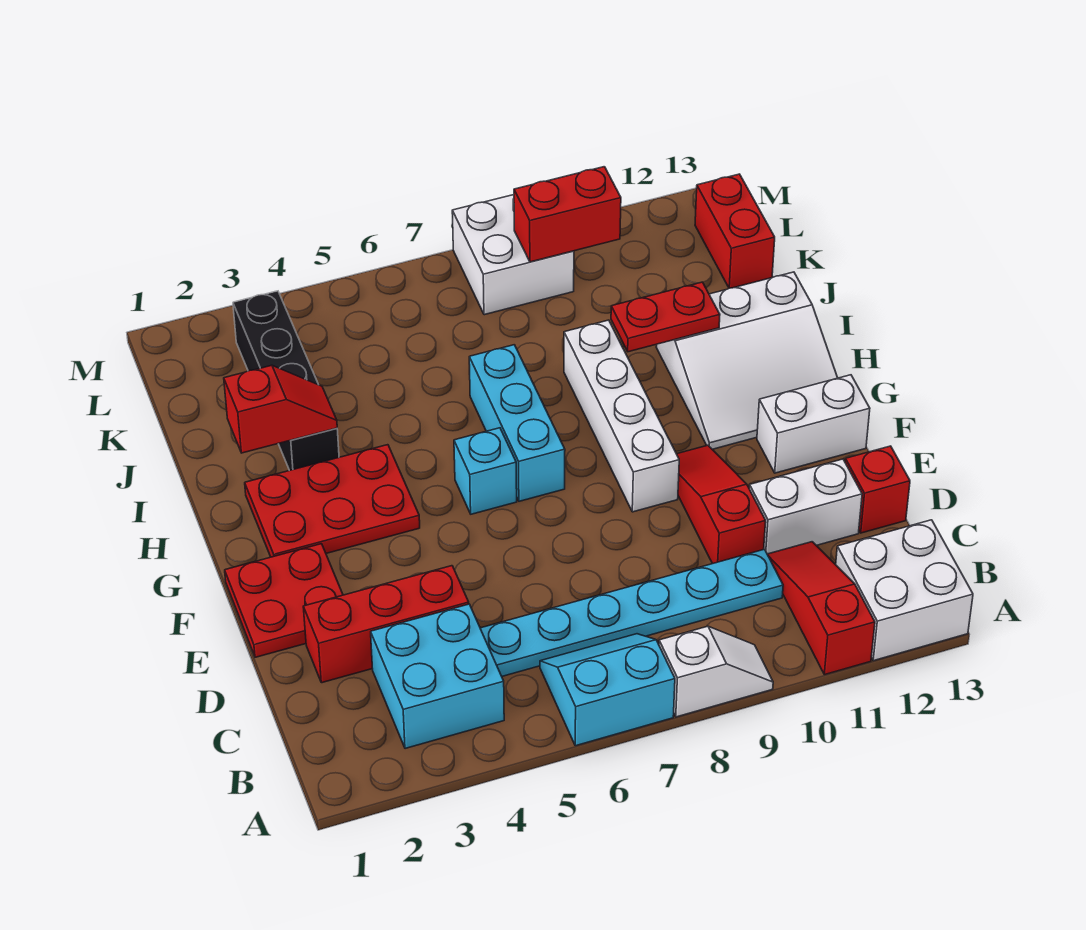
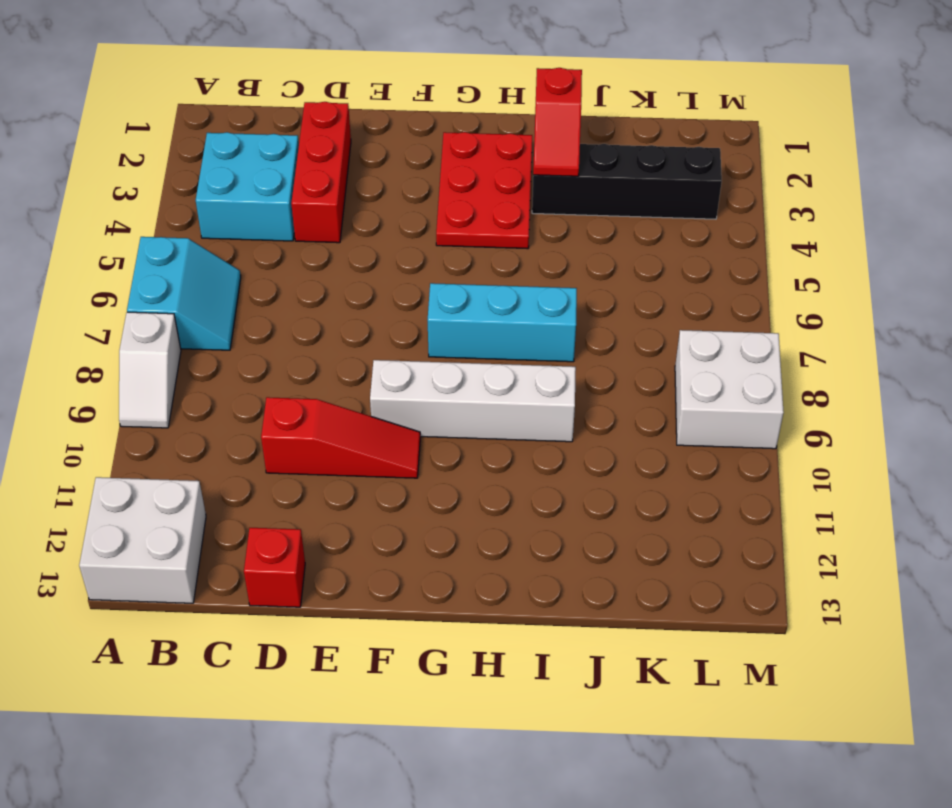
none -> red 1x3 slope [767,542,875,675]
none -> cyan 1x6 plate [480,549,783,676]
none -> white 1x2 brick [749,459,862,554]

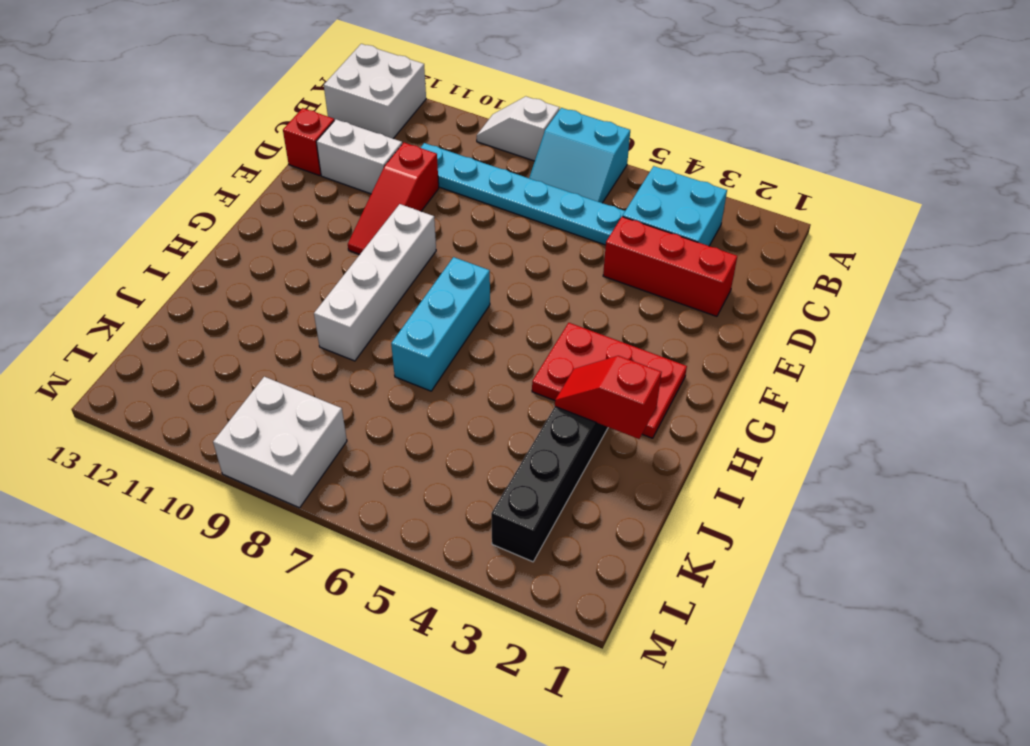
none -> red 1x3 slope [767,542,875,675]
none -> red 2x2 plate [225,544,343,657]
none -> white 1x2 brick [757,375,870,473]

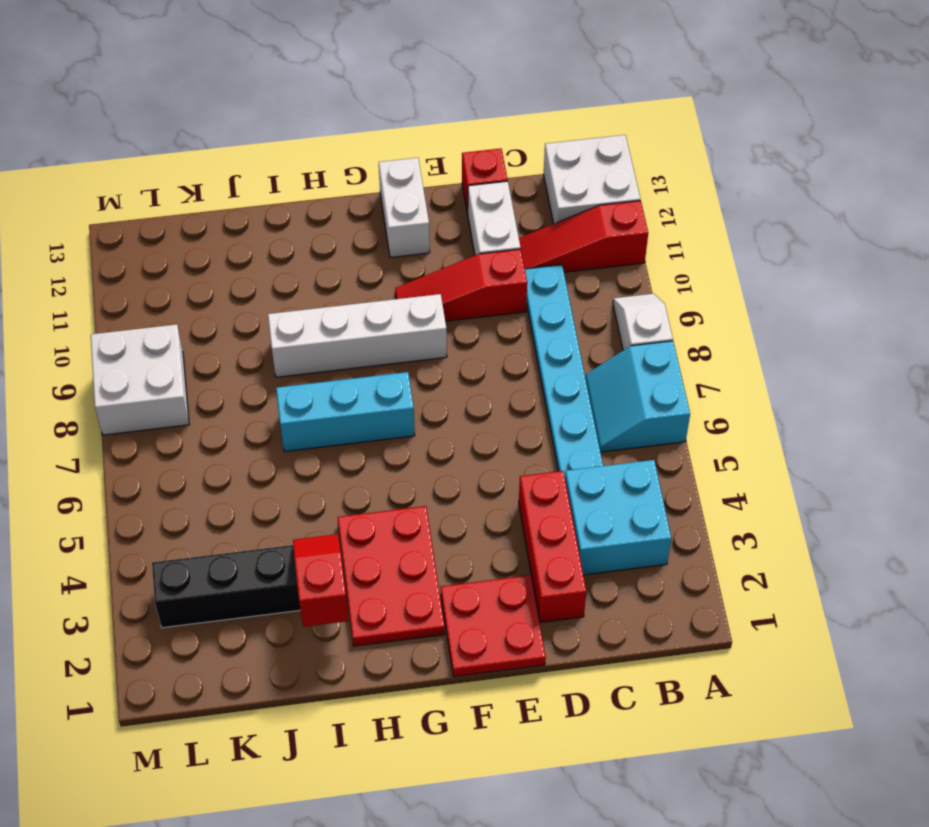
none -> cyan 1x1 brick [454,428,517,514]
none -> white 3x3 slope [656,272,838,449]
none -> red 1x2 brick [695,174,775,288]

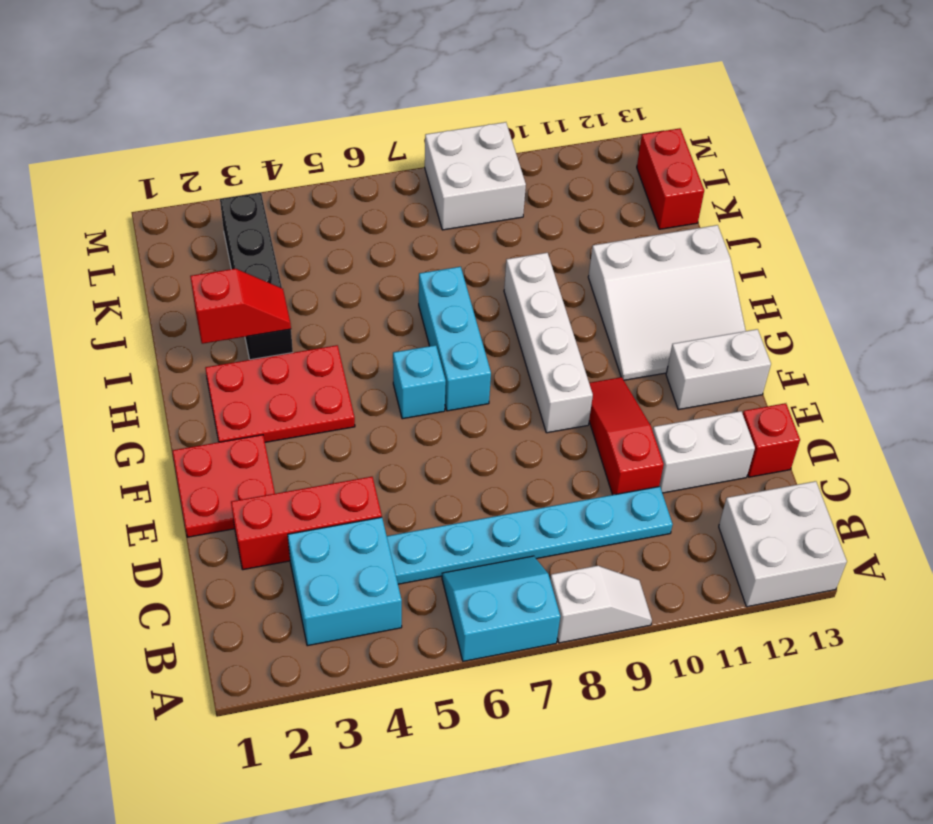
none -> red 1x3 slope [767,542,875,675]
none -> red 1x2 plate [611,282,720,352]
none -> red 1x2 brick [514,167,621,262]

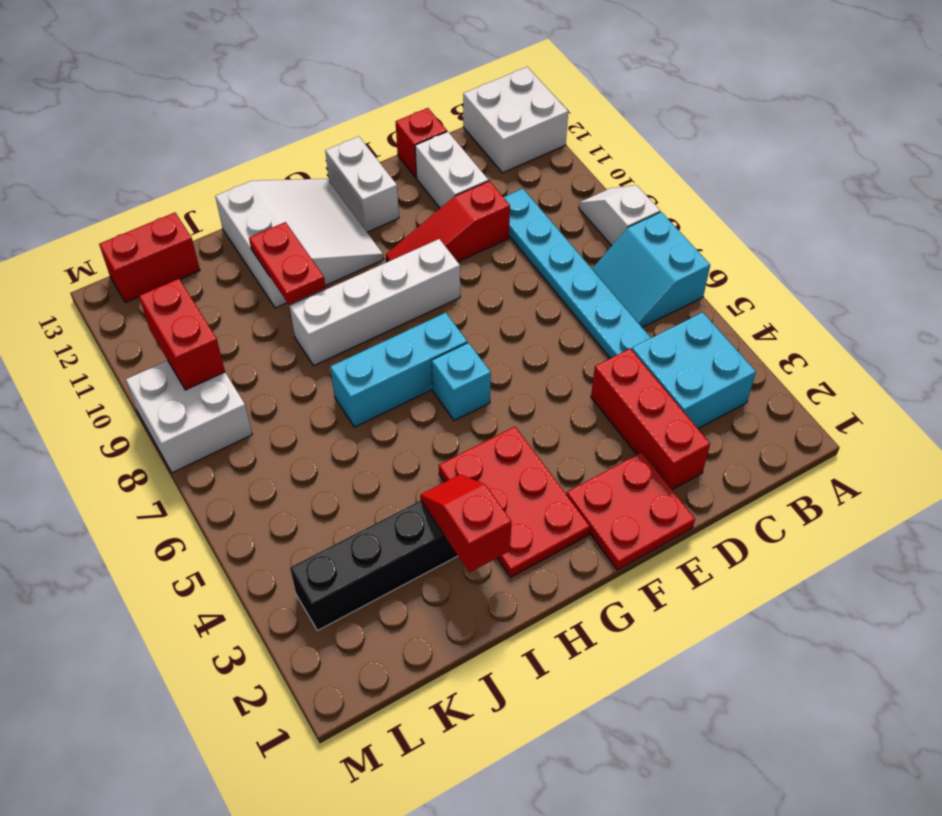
none -> red 1x3 slope [767,542,875,675]

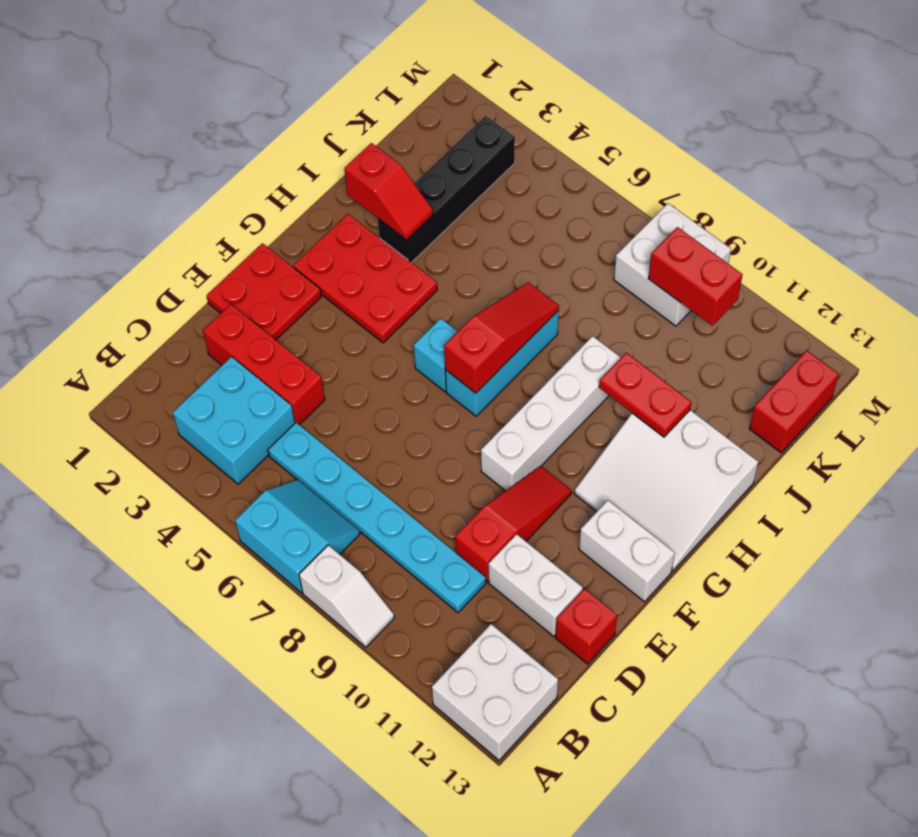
red 1x3 slope [444,282,559,393] -> red 1x3 slope moved to [767,542,875,675]

